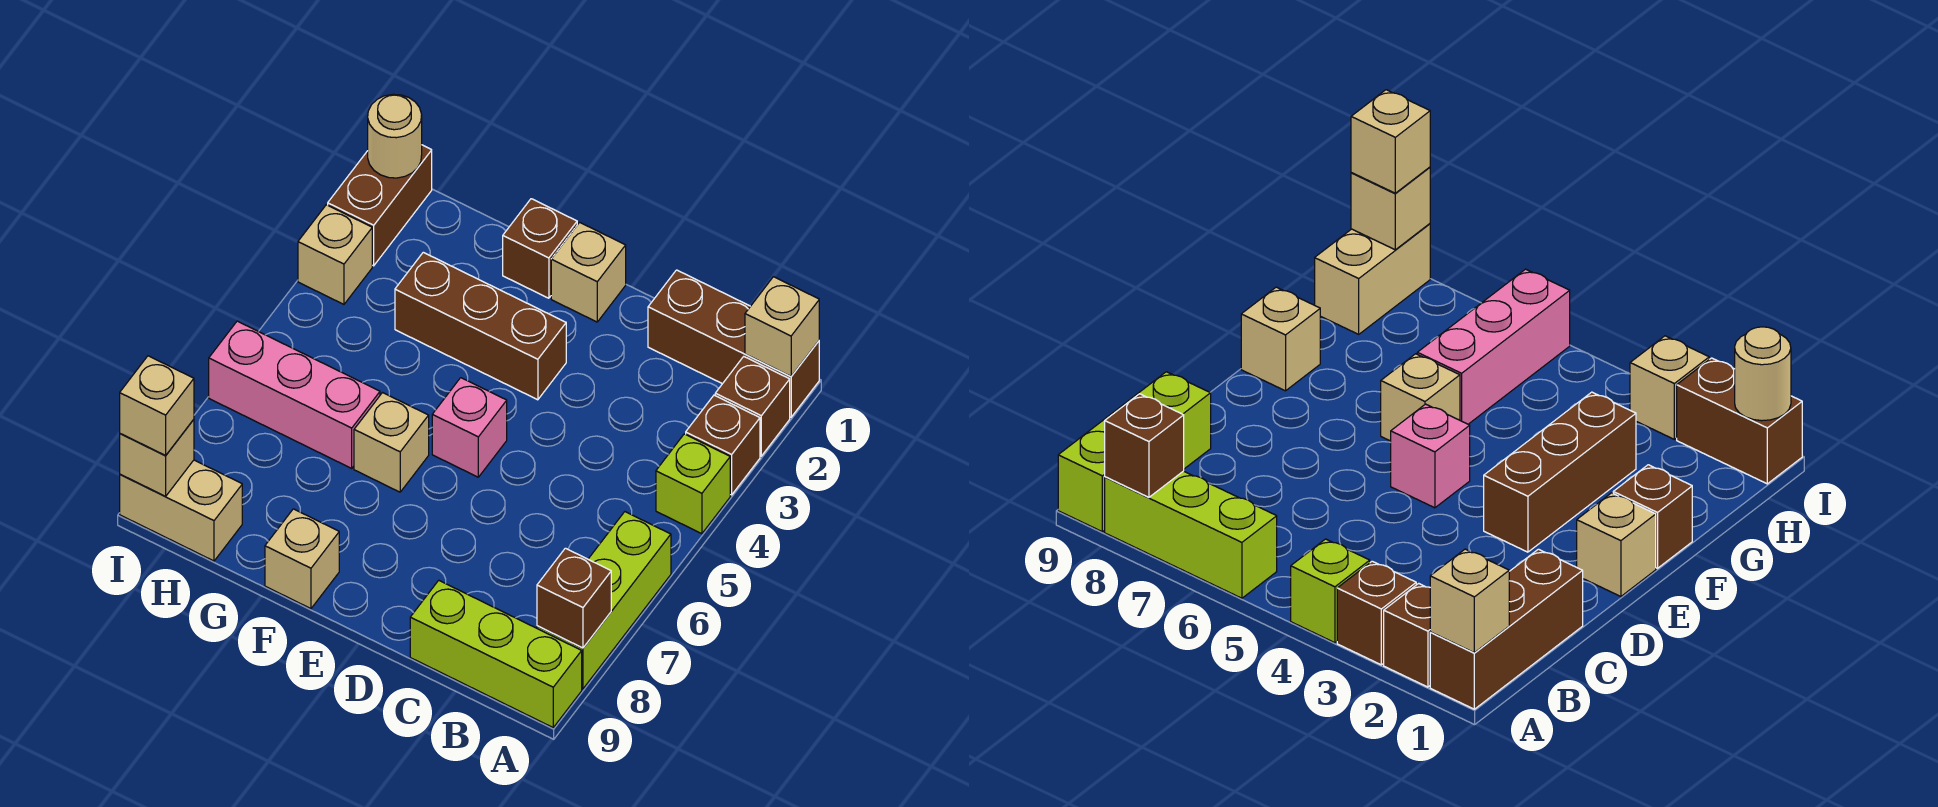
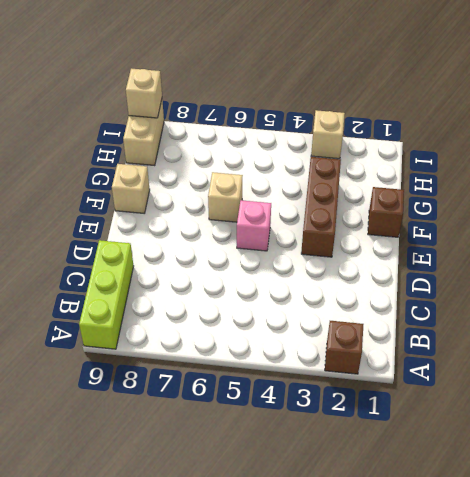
none -> brown 1x3 brick [648,270,819,417]
none -> brown 1x1 brick [686,395,760,495]
none -> lime 1x1 brick [656,434,730,534]

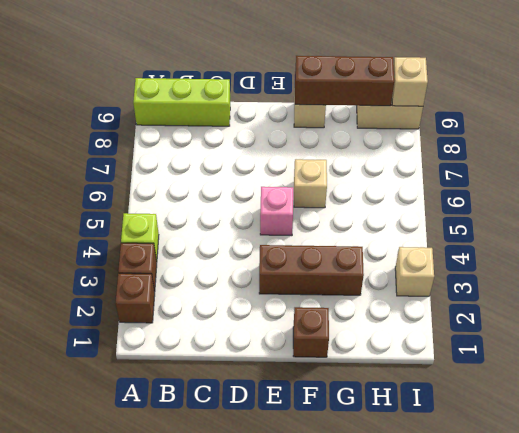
brown 1x3 brick [295,56,394,106] -> brown 1x3 brick moved to [648,270,819,417]
none -> lime 1x3 brick [537,512,671,689]
none -> tan 1x1 brick [551,222,626,322]
none -> pink 1x3 brick [209,321,380,468]

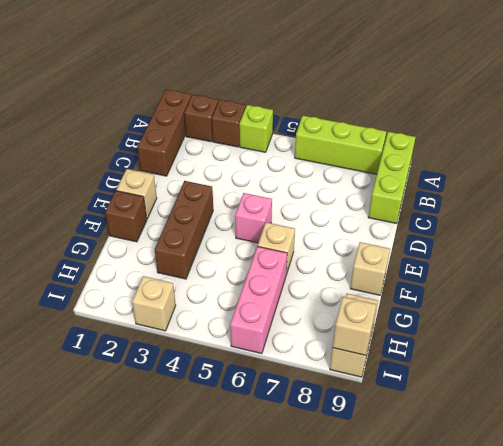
none -> brown 1x2 brick [328,145,432,266]
none -> tan 1x1 brick [745,277,819,376]
none -> brown 1x1 brick [537,548,611,648]

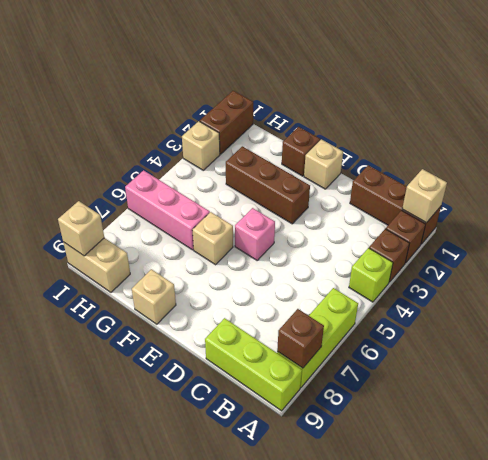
none -> tan 1x1 round brick [368,94,422,178]
none -> tan 1x1 brick [120,356,194,455]

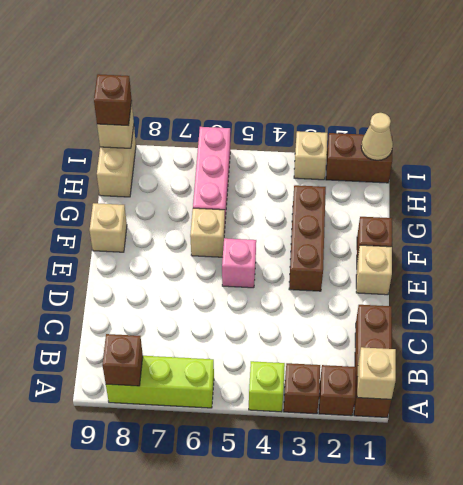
tan 1x1 cone [361,113,393,160] -> tan 1x1 round brick [368,94,422,178]
brown 1x1 brick [94,74,132,126] -> tan 1x1 brick [120,356,194,455]
none -> lime 1x3 brick [410,580,582,727]

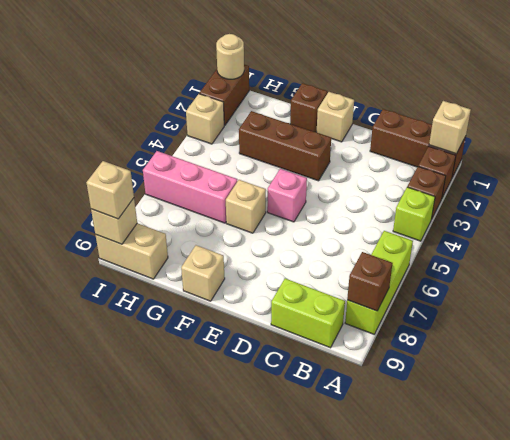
lime 1x2 brick [271,279,345,348] -> lime 1x3 brick [410,580,582,727]

